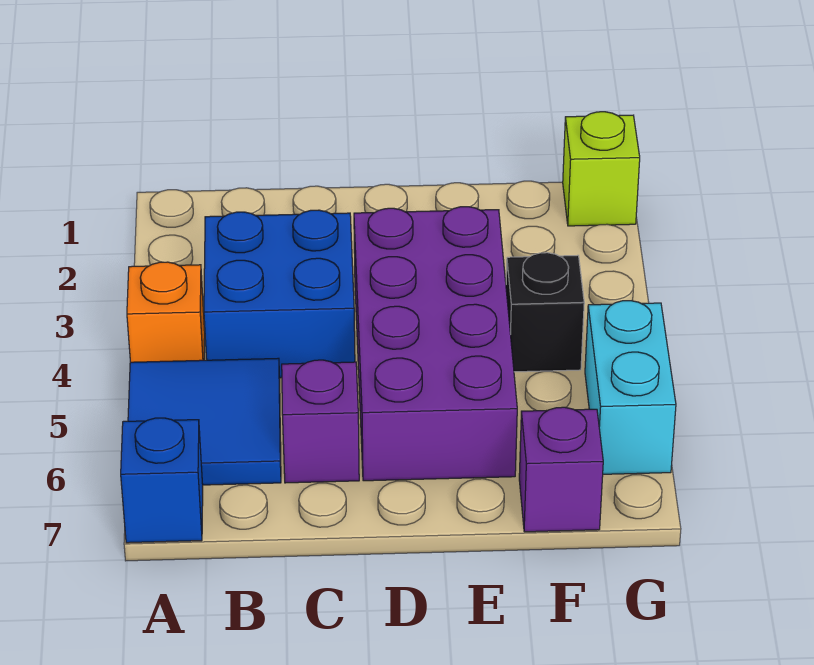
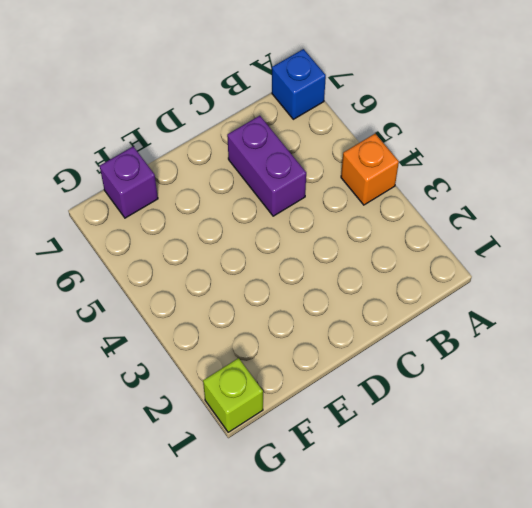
purple 1x2 brick [227,116,306,216] -> purple 1x1 brick [282,360,359,483]
none -> blue 2x2 tile [128,358,281,485]
none -> blue 2x2 brick [204,210,355,378]

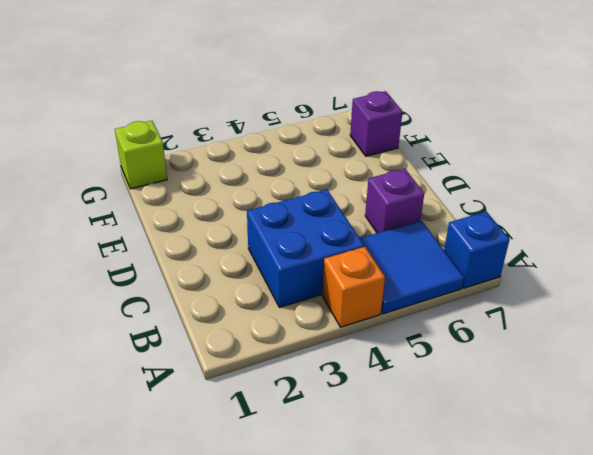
none -> purple 2x4 brick [354,207,517,481]
none -> black 1x1 brick [506,253,584,372]

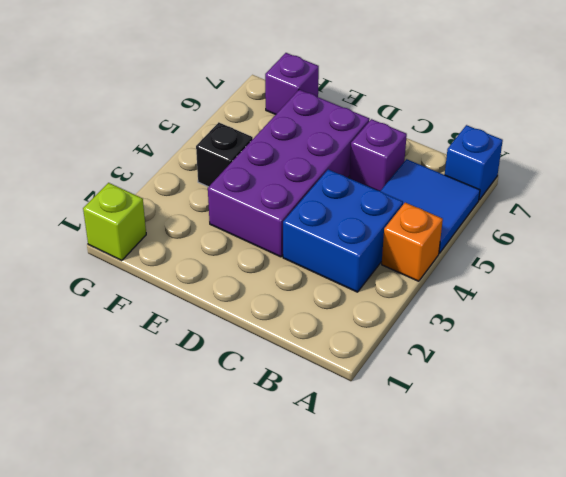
none -> cyan 1x2 brick [585,301,676,474]

